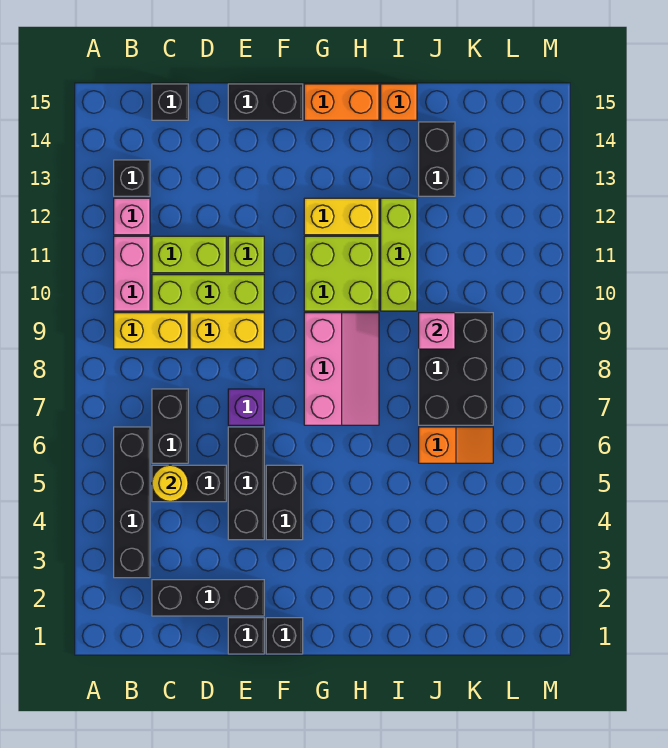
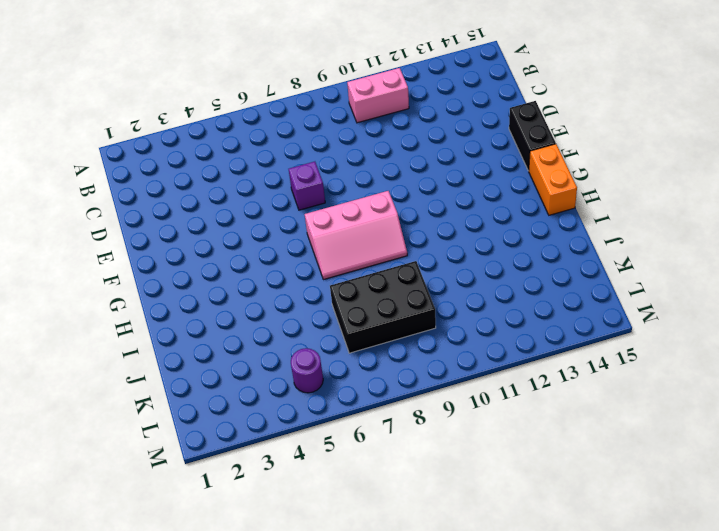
purple 1x1 round brick [291,348,323,393] -> none
none -> black 1x4 brick [114,427,150,578]
none -> yellow 1x2 brick [114,313,188,349]
none -> pink 1x1 brick [114,198,150,235]
none -> black 1x1 brick [114,160,150,196]

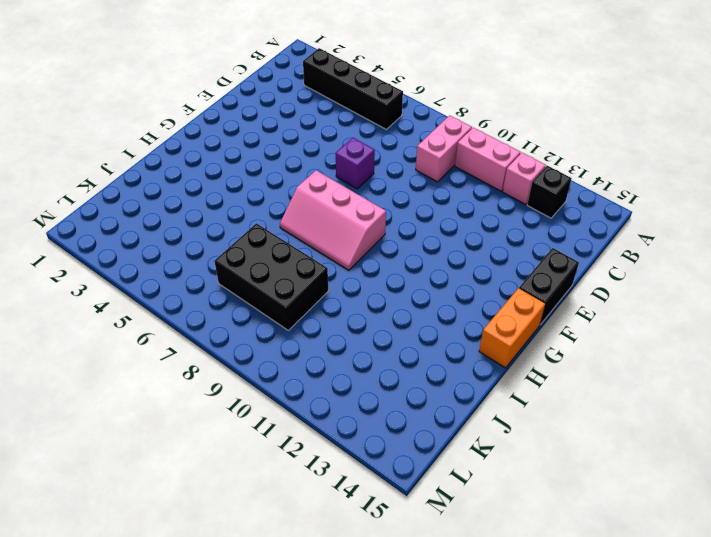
pink 1x2 brick [416,115,472,182] -> yellow 1x2 brick [114,313,188,349]
none -> black 1x3 brick [152,580,264,616]
none -> black 1x2 brick [152,465,226,502]
none -> black 1x2 brick [152,389,188,463]
none -> lime 1x3 brick [152,275,264,311]

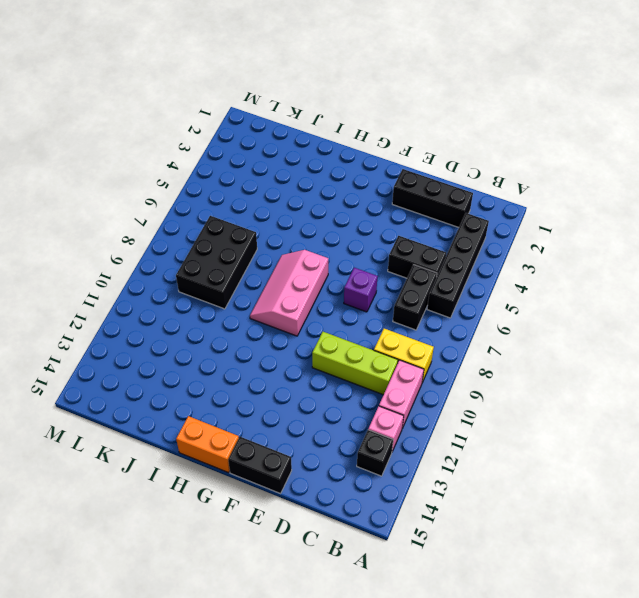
none -> lime 1x2 brick [152,236,226,273]
none -> black 1x1 brick [152,84,188,120]
none -> yellow 1x2 brick [190,313,264,349]
none -> black 1x1 brick [228,618,264,654]

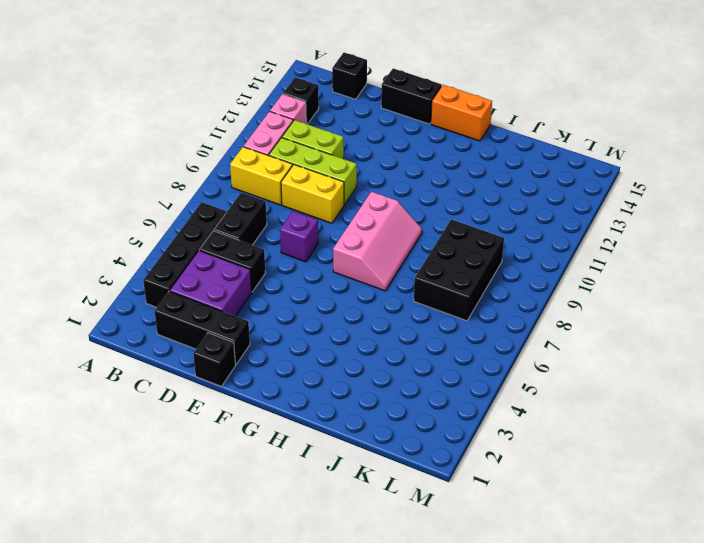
purple 2x2 brick [170,251,252,316] -> none
none -> black 1x3 brick [228,427,264,540]
none -> lime 1x1 brick [228,236,264,273]
none -> black 1x1 brick [266,618,303,654]
none -> black 1x2 brick [266,465,303,540]

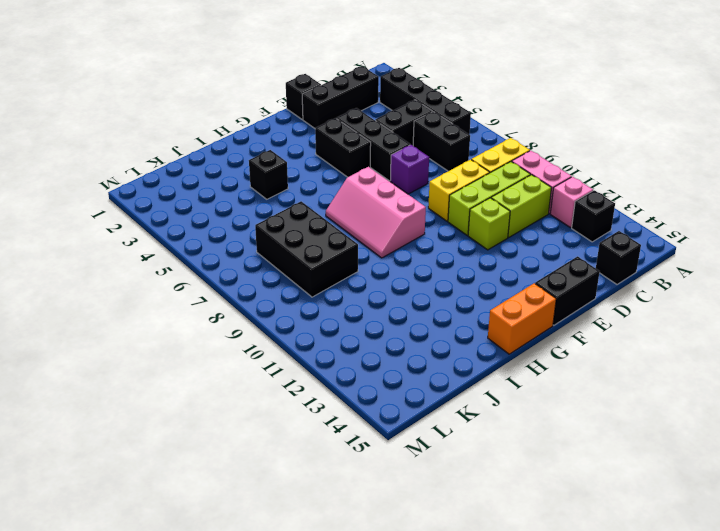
black 1x1 brick [249,150,288,199] -> black 1x1 brick moved to [266,618,303,654]
none -> lime 2x2 brick [304,236,379,311]
none -> yellow 1x2 brick [304,198,379,235]
none -> lime 1x3 brick [381,198,417,311]
none -> orange 1x1 brick [381,84,417,120]

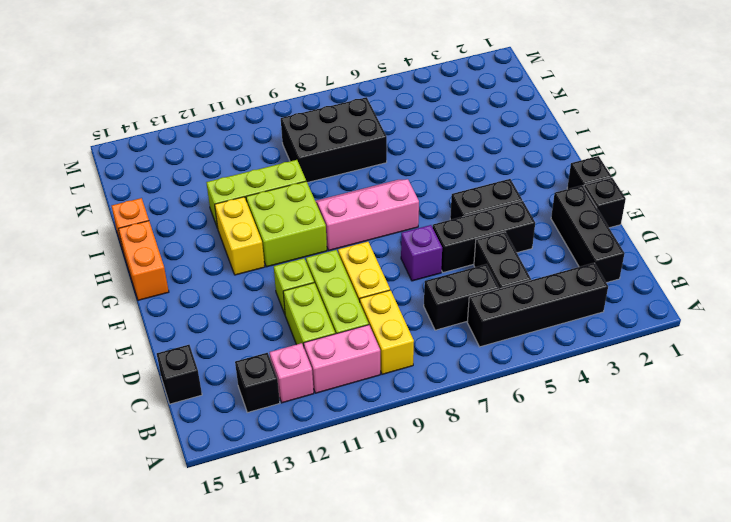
none -> black 1x2 brick [228,84,303,120]
none -> orange 1x2 slope [419,427,493,463]
none -> black 1x2 brick [419,122,455,196]
none -> yellow 1x1 round brick [152,465,188,501]

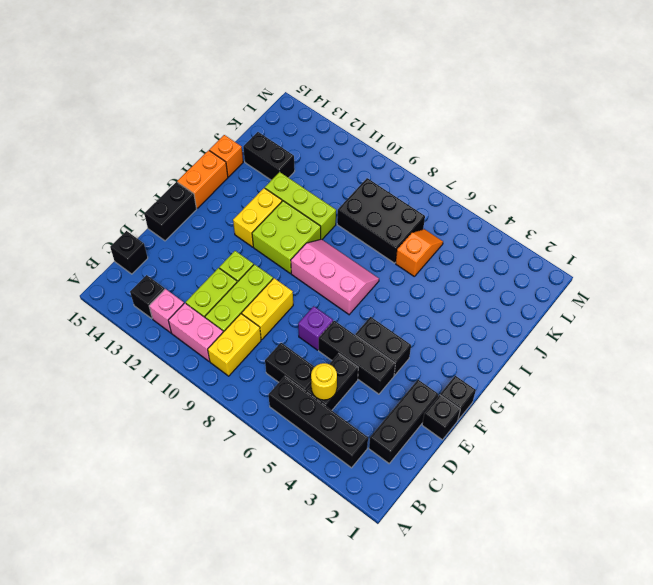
none -> pink 1x1 brick [419,313,455,349]

